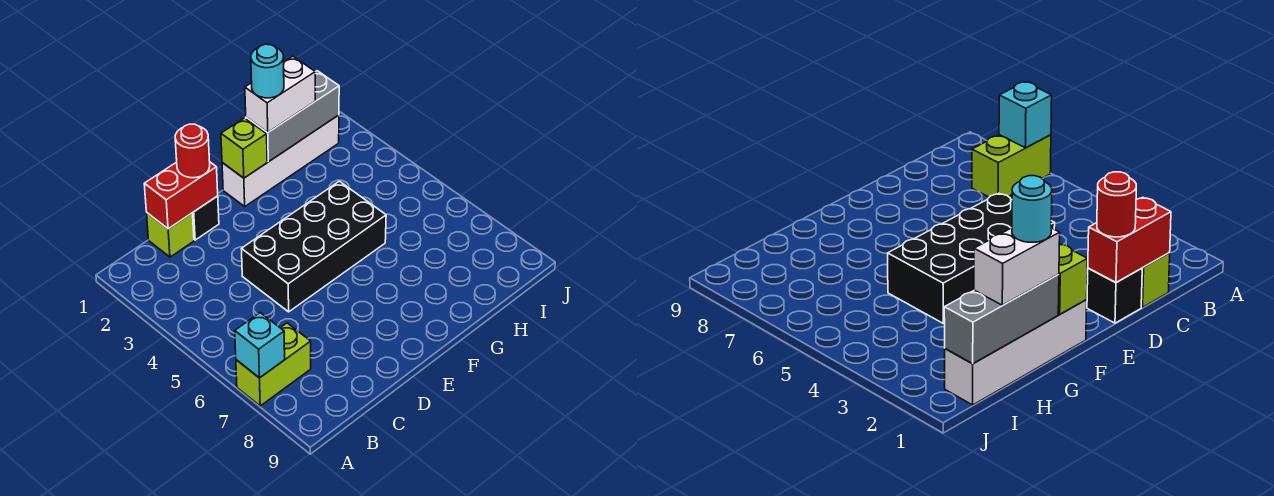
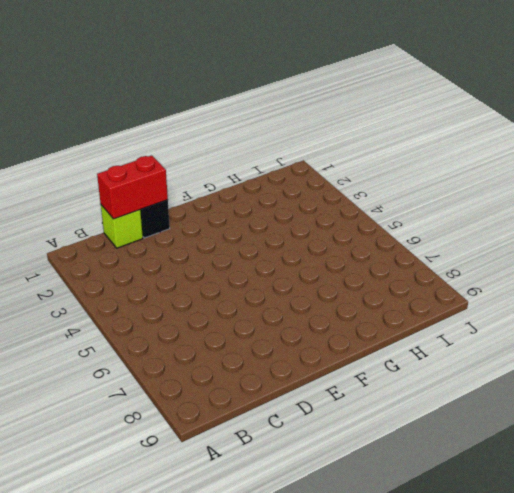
none -> lime 1x2 brick [236,323,311,406]
none -> black 2x4 brick [242,181,386,312]
none -> white 1x4 brick [222,115,339,206]

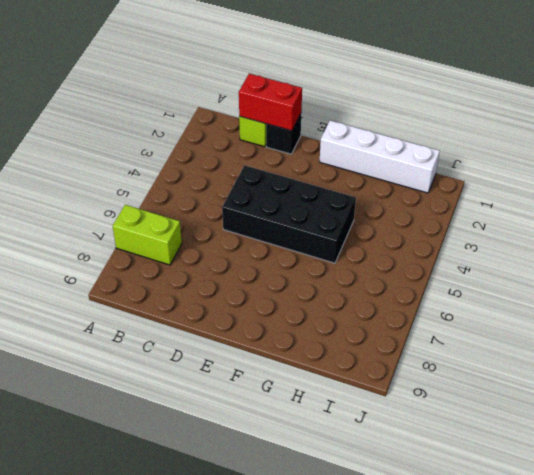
none -> cyan 1x1 brick [235,313,285,378]
none -> lime 1x1 brick [221,118,267,178]
none -> grey 1x3 brick [246,71,339,162]

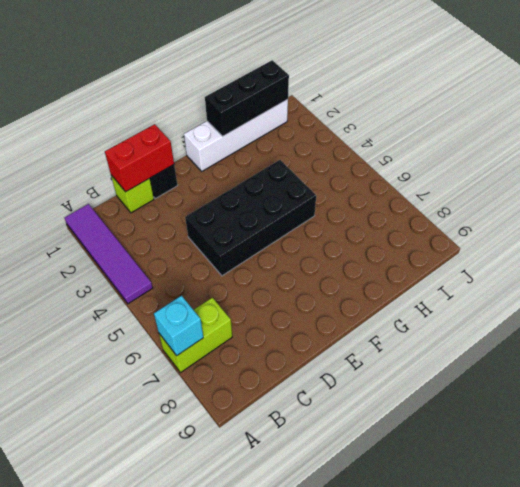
purple 1x4 tile [65,204,153,304] -> none
black 1x3 brick [205,60,289,136] -> grey 1x3 brick [246,71,339,162]
none -> lime 1x1 brick [221,118,267,178]
none -> red 1x1 round brick [175,124,210,178]
none -> white 1x2 brick [245,56,315,132]

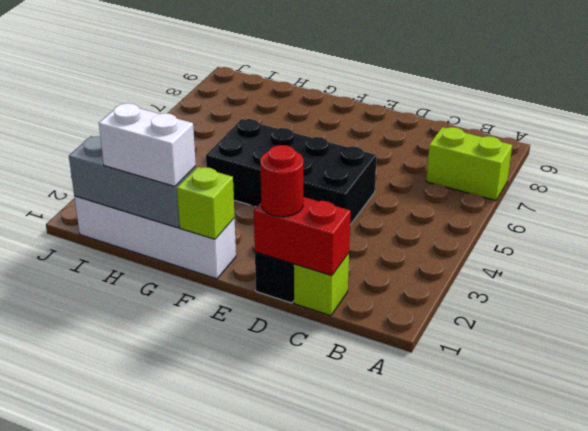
none -> cyan 1x1 brick [235,313,285,378]
none -> cyan 1x1 round brick [251,44,284,98]

